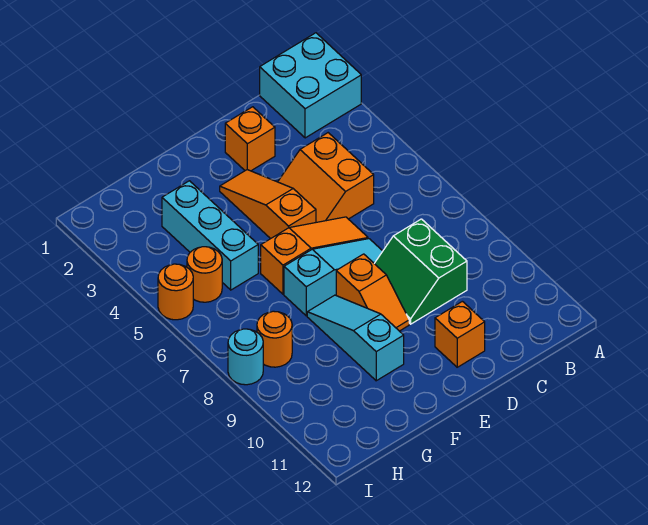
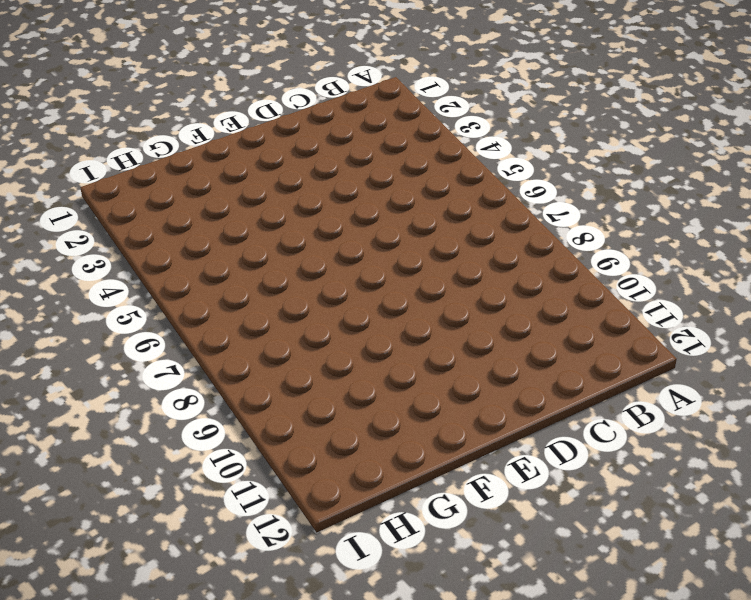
none -> cyan 2x2 brick [260,33,361,138]
none -> orange 2x2 slope [278,133,374,222]
none -> green 2x2 slope [374,219,467,324]

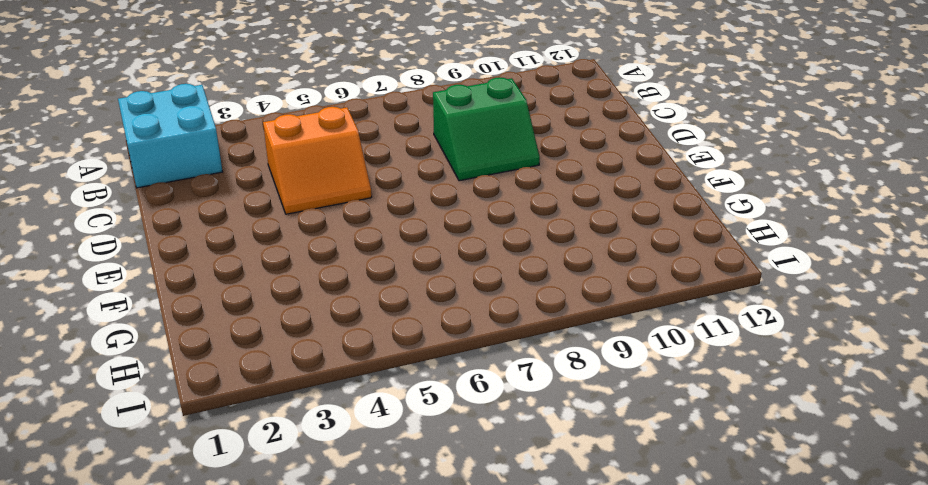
none -> orange 1x1 brick [225,107,275,171]
none -> orange 1x3 slope [261,217,368,294]
none -> cyan 1x3 slope [284,239,383,316]

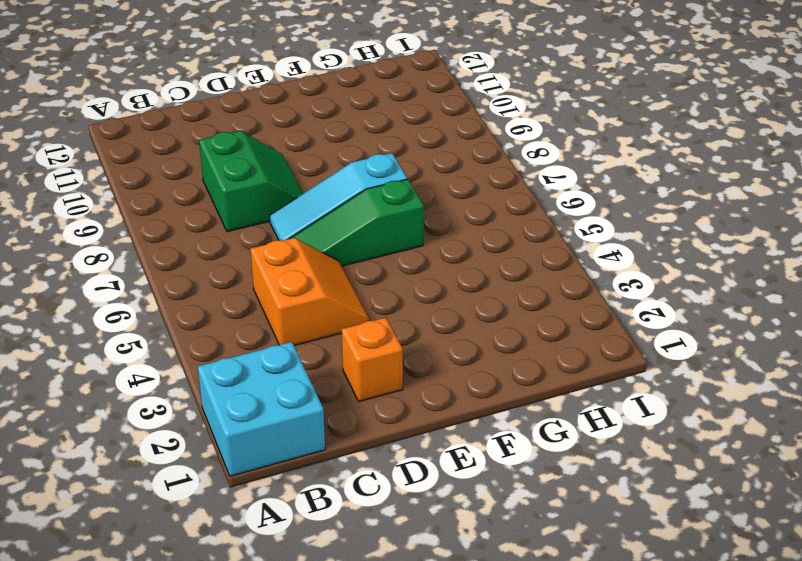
green 1x3 slope [290,179,424,266] -> orange 1x3 slope [261,217,368,294]
none -> orange 1x1 brick [435,301,485,367]
none -> orange 1x3 slope [220,170,316,239]
none -> orange 1x2 slope [336,254,409,331]

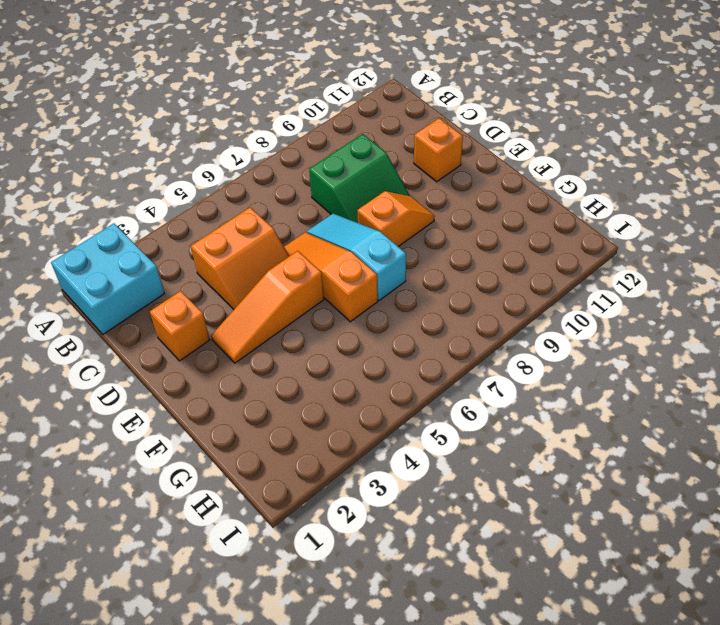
none -> cyan 1x3 slope [307,295,404,381]
none -> cyan 1x3 brick [162,181,258,290]
none -> orange 1x1 round brick [187,247,222,302]

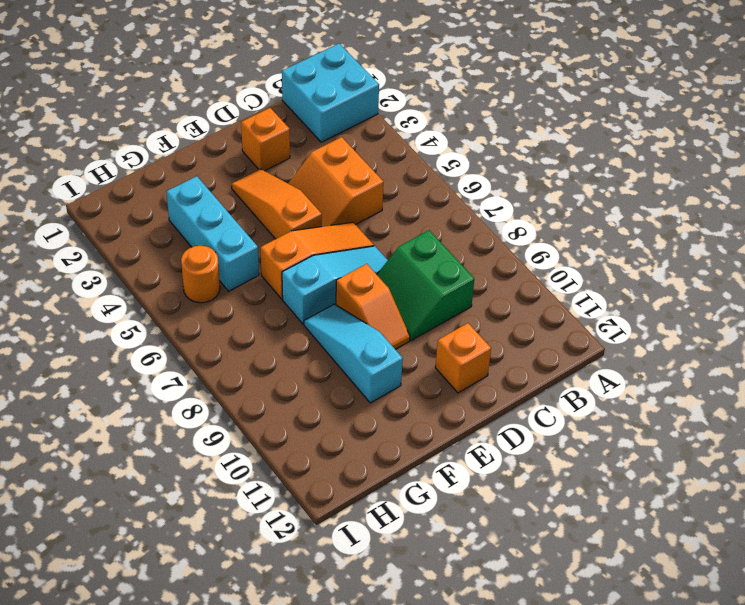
none -> orange 1x1 round brick [257,311,292,367]
none -> orange 1x1 round brick [158,264,193,320]
none -> cyan 1x1 round brick [228,329,263,385]

